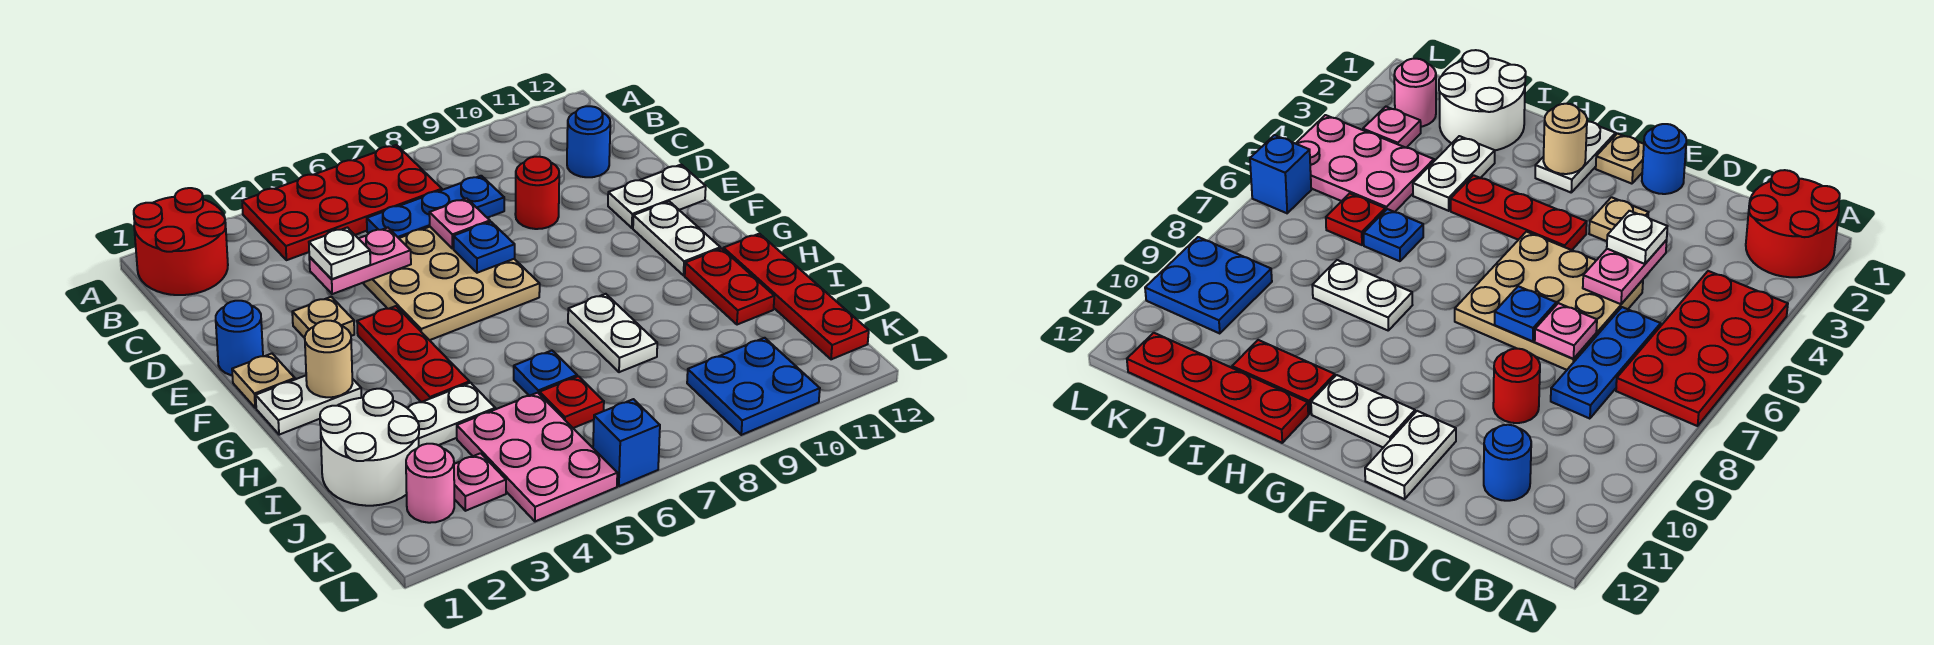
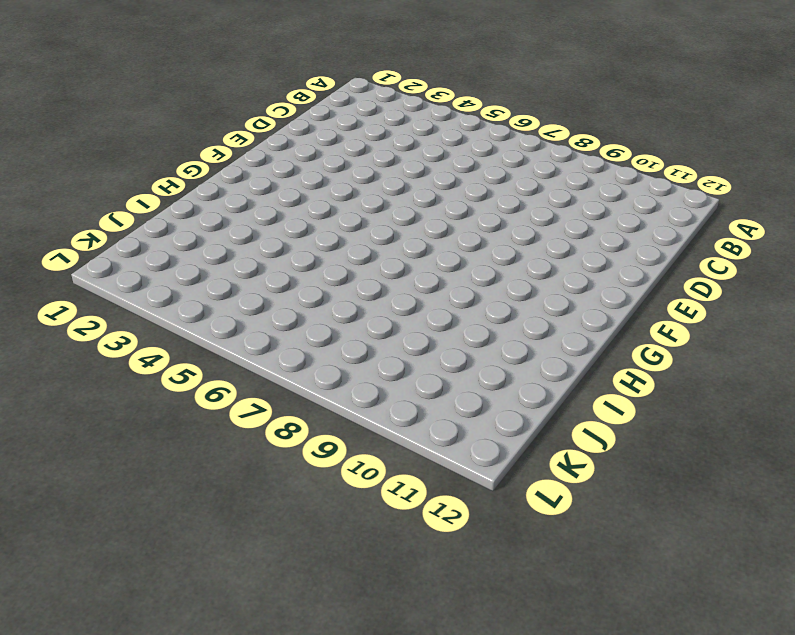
none -> red 2x2 round brick [134,188,228,295]
none -> red 2x4 plate [242,145,442,260]
none -> blue 1x3 plate [367,176,504,238]
none -> blue 1x1 round brick [567,106,610,177]

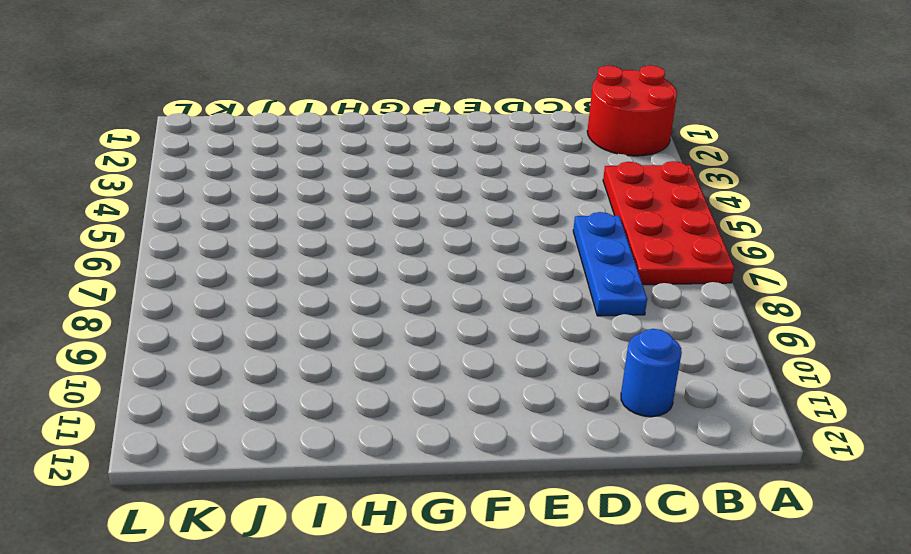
none -> tan 3x3 plate [363,227,540,340]
none -> red 1x1 round brick [515,157,559,229]
none -> blue 1x1 round brick [216,301,263,375]
none -> tan 1x1 plate [292,297,354,338]

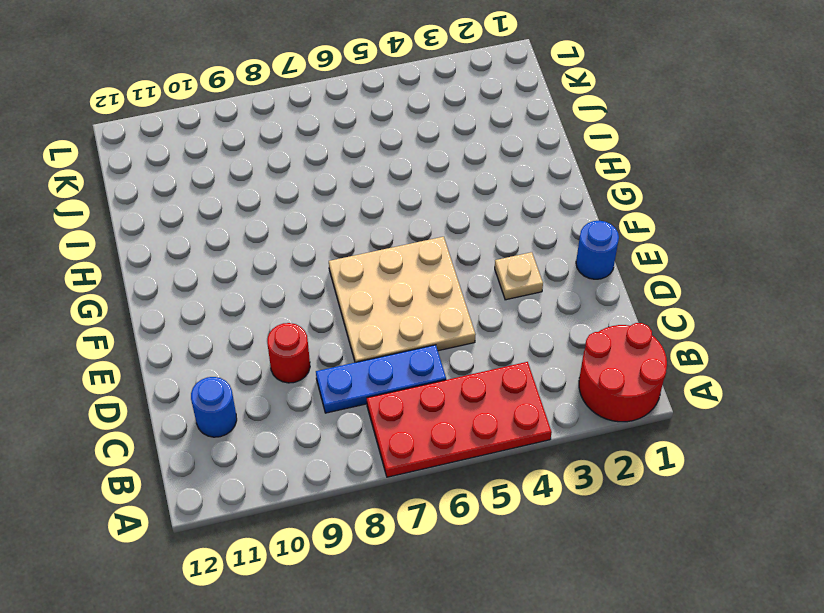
none -> white 1x2 plate [608,165,706,228]
none -> tan 1x1 plate [232,354,295,408]
none -> red 1x3 plate [357,306,469,402]
none -> white 1x2 plate [633,202,720,276]

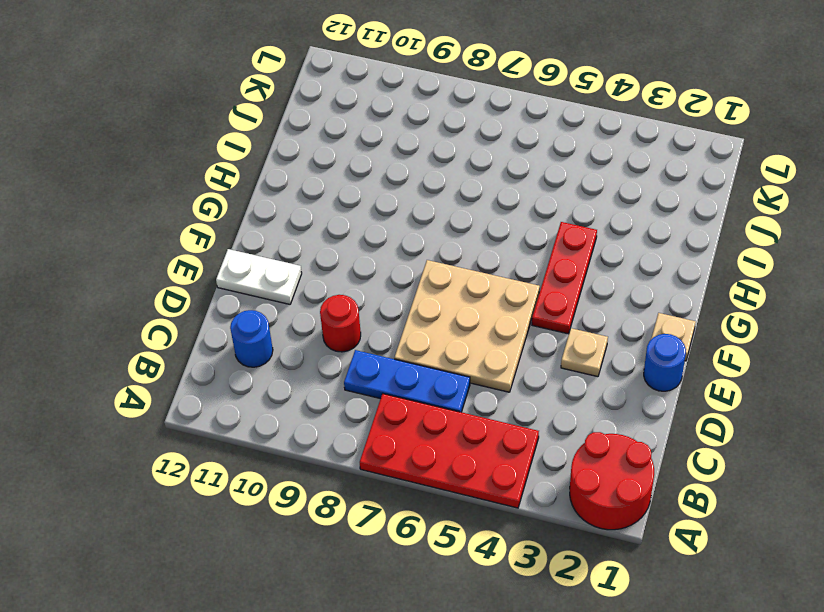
none -> white 1x2 plate [633,202,720,276]
none -> white 1x2 plate [256,376,361,435]
none -> white 1x2 plate [568,294,657,372]
none -> red 1x2 plate [685,248,774,325]

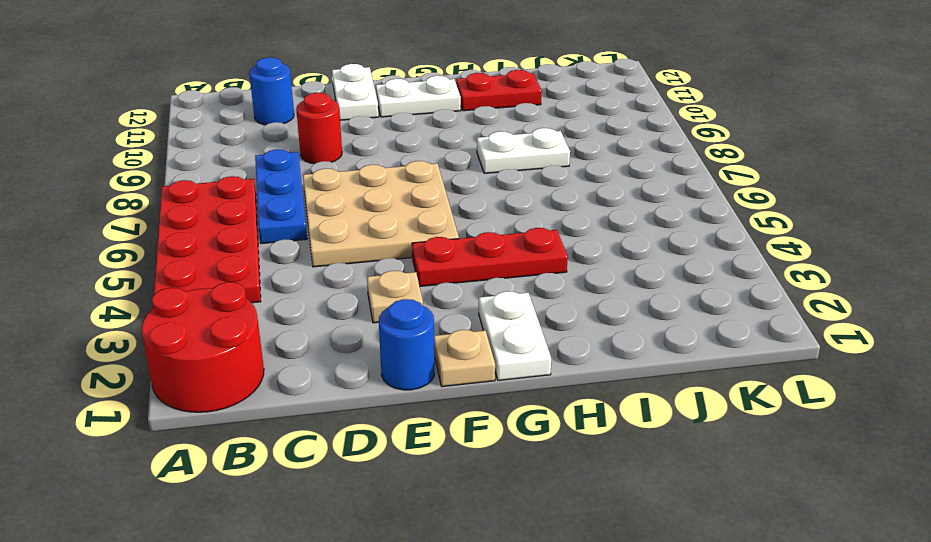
none -> red 1x4 plate [723,234,869,359]
none -> white 2x2 round brick [320,389,419,506]
none -> white 1x2 plate [408,383,495,446]
none -> blue 1x1 plate [514,350,577,396]

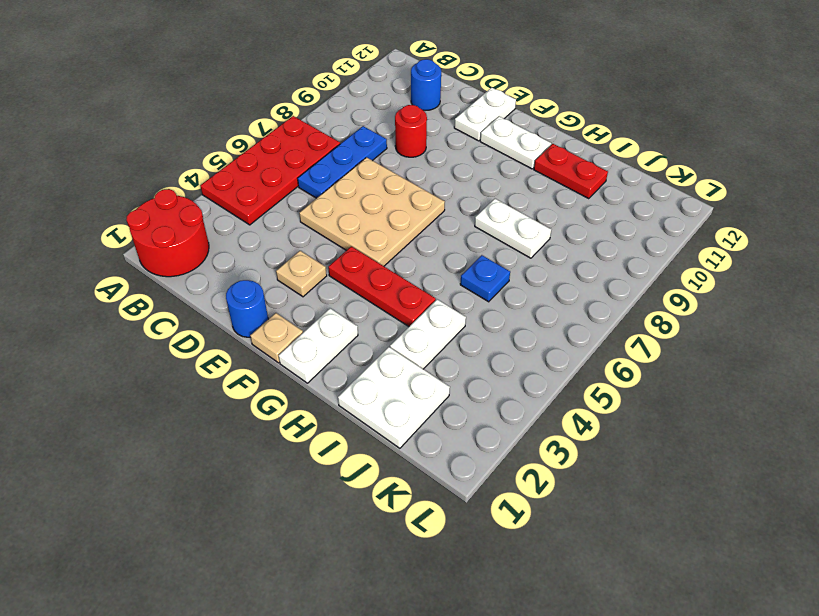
white 2x2 plate [338,347,450,448] -> white 2x2 round brick [320,389,419,506]
none -> red 1x4 plate [723,234,869,359]
none -> pink 2x3 plate [457,393,617,521]
none -> red 1x1 plate [540,376,604,428]
none -> pink 1x1 round brick [406,444,454,523]

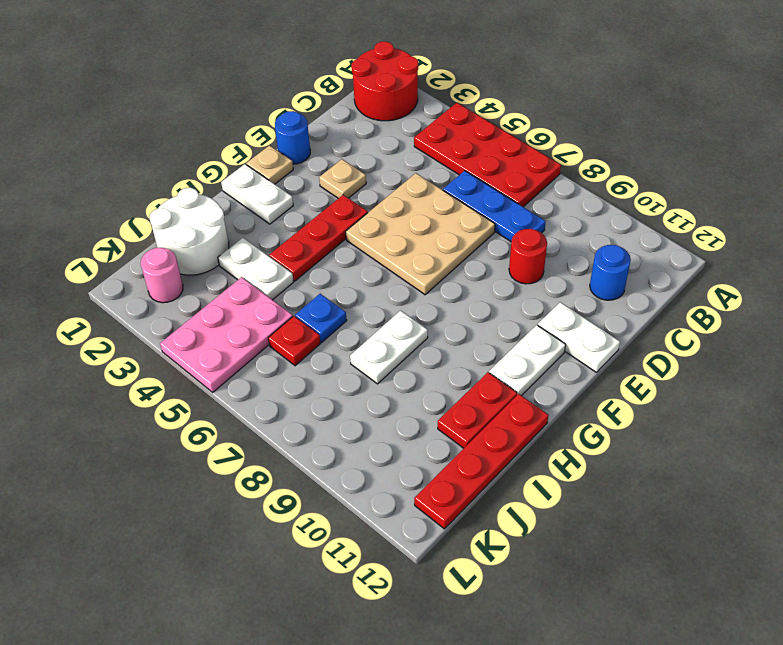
none -> pink 1x1 plate [454,453,506,511]
none -> blue 2x2 plate [687,338,820,435]
none -> blue 1x1 brick [593,399,660,486]
none -> pink 1x2 plate [309,228,411,294]

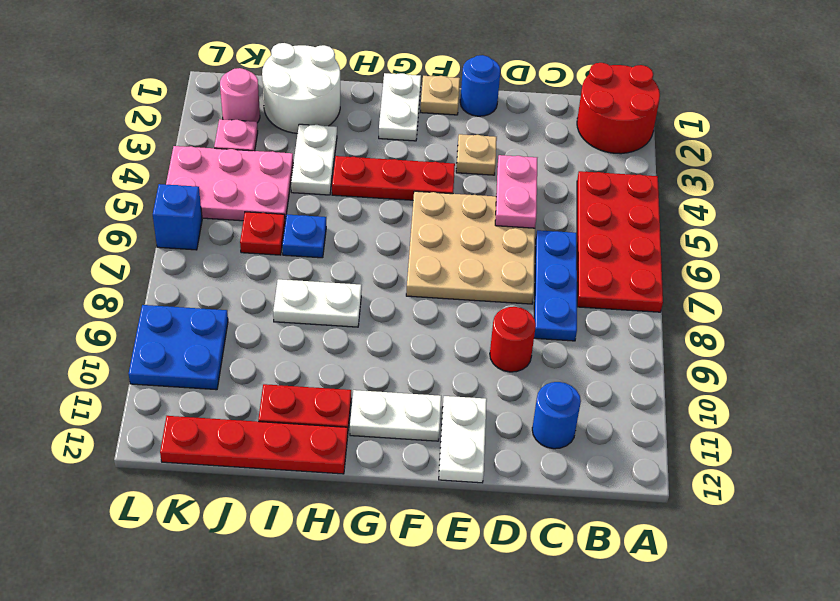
none -> pink 1x1 plate [429,198,490,249]
none -> blue 1x1 plate [454,222,515,273]
none -> tan 1x1 round brick [305,321,352,397]
none -> white 1x1 plate [309,228,370,279]

